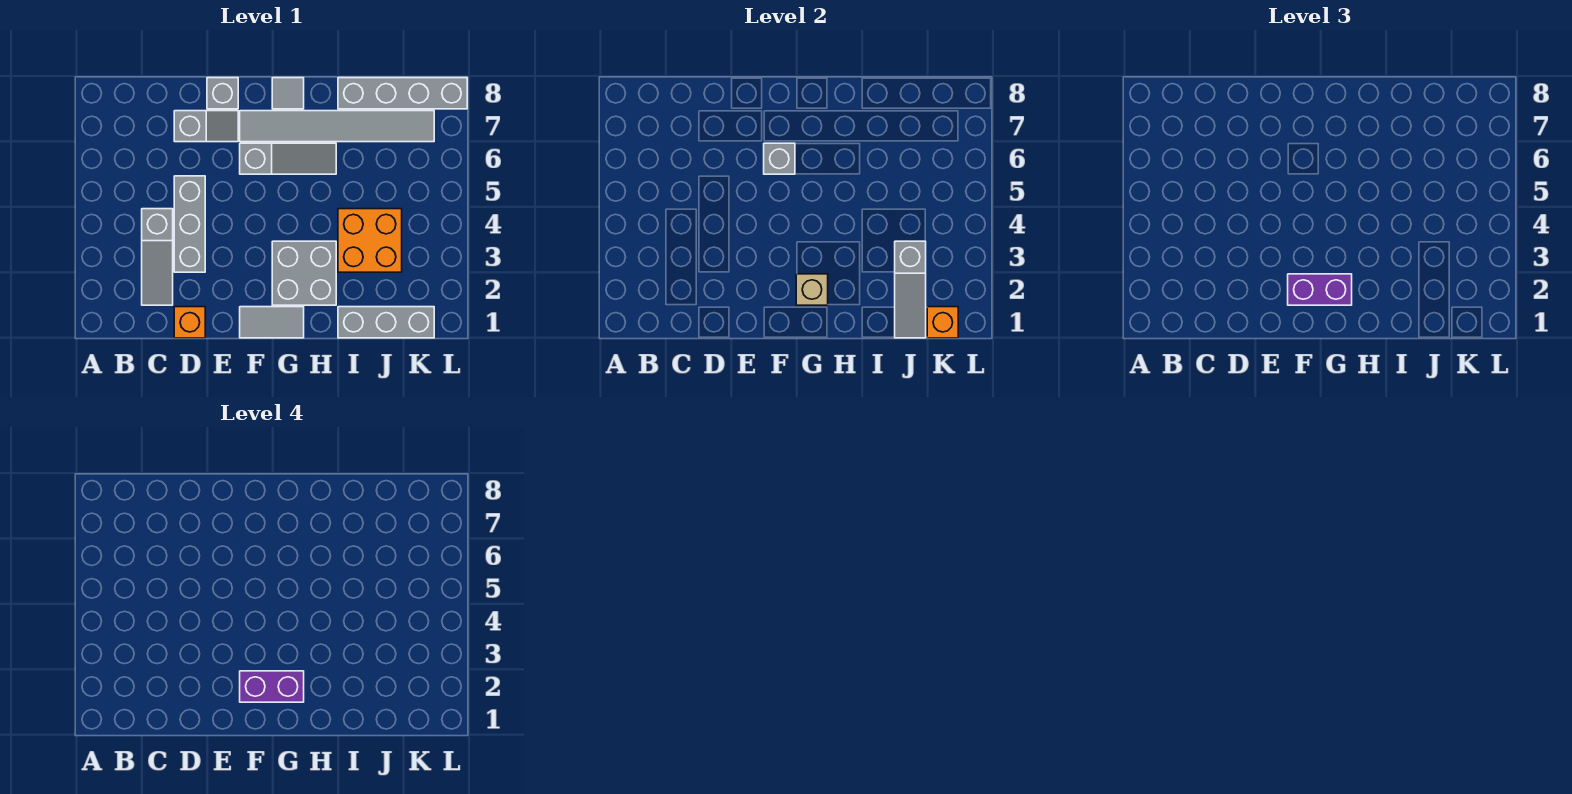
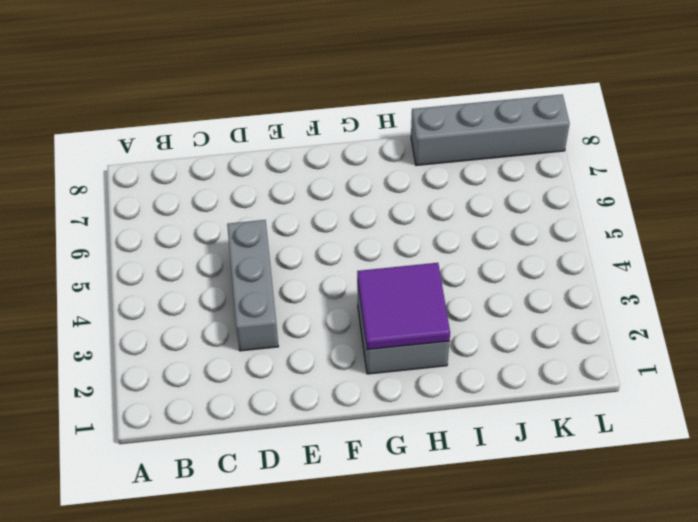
purple 2x2 tile [357,263,450,350] -> tan 1x1 brick [796,274,828,305]
none -> grey 1x3 slope [142,209,173,305]
none -> orange 1x1 brick [174,307,205,338]
none -> grey 1x2 slope [174,111,238,142]

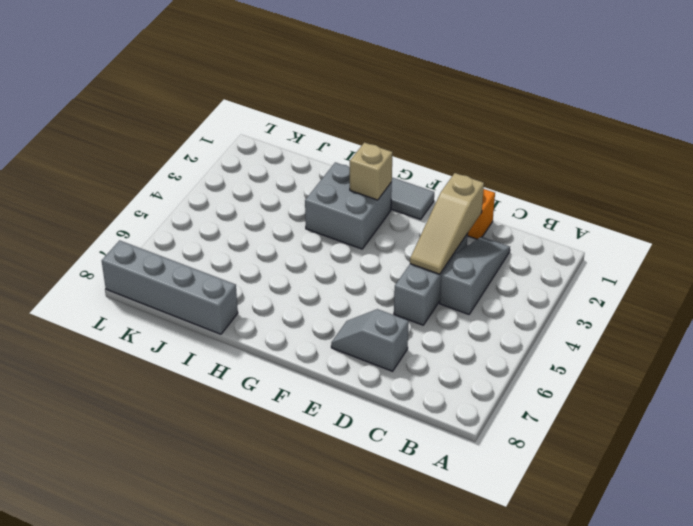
tan 1x3 slope [410,173,484,274] -> none
none -> grey 1x1 brick [207,78,238,109]
none -> grey 1x3 slope [240,143,336,174]
none -> grey 1x6 tile [240,111,434,142]

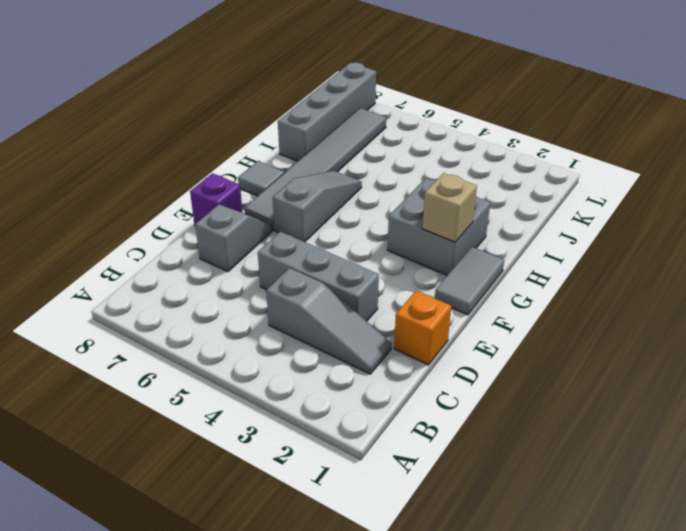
purple 1x1 brick [190,173,242,225] -> grey 1x1 brick [207,78,238,109]
none -> grey 1x3 brick [338,307,434,338]
none -> orange 2x2 brick [338,209,402,272]
none -> grey 1x1 brick [764,143,795,174]

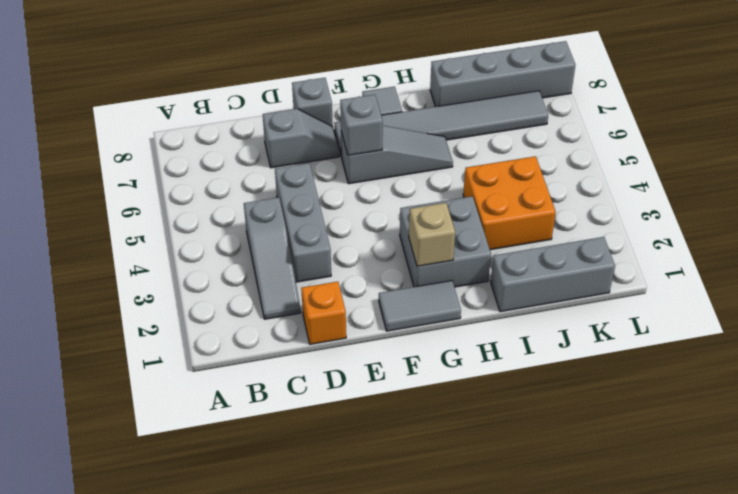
none -> grey 1x3 slope [895,241,926,338]
none -> orange 1x1 brick [927,307,958,338]
none -> purple 1x2 brick [1288,274,1352,305]

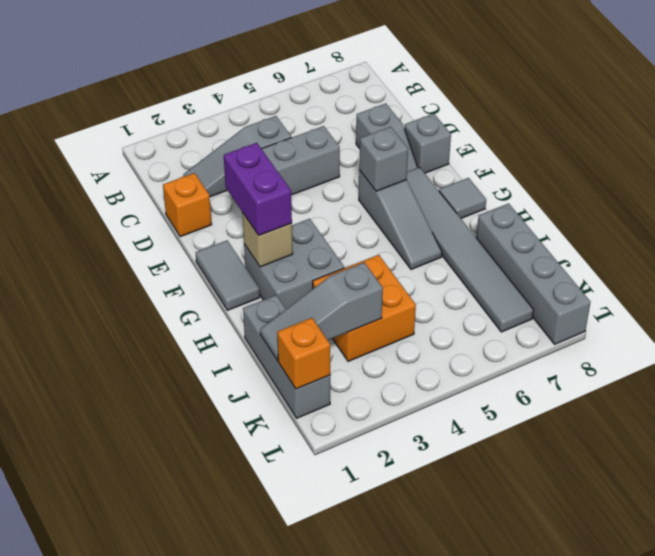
none -> purple 1x2 brick [240,671,304,702]

